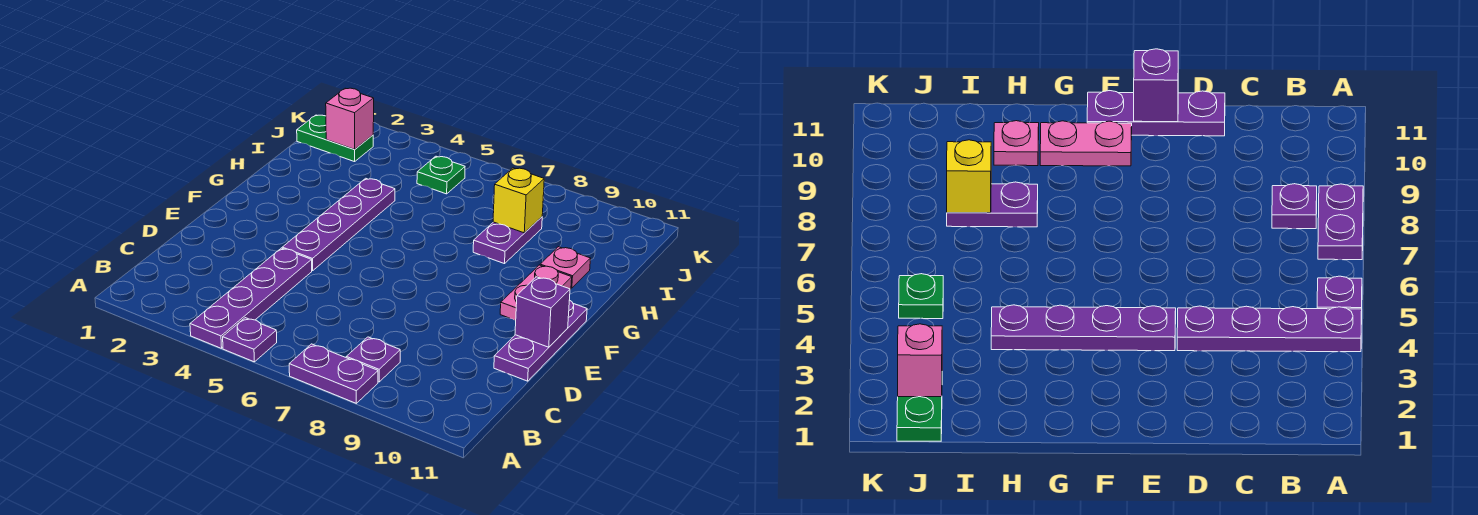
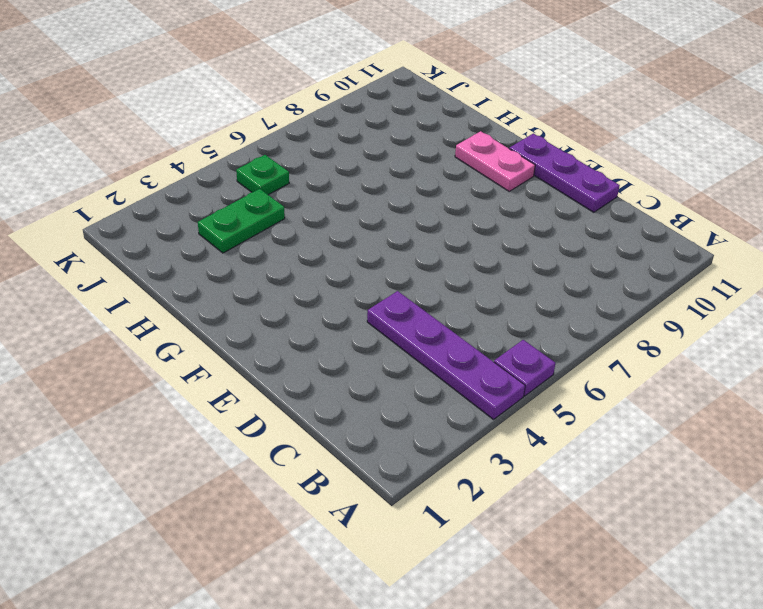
green 1x2 plate [198,189,285,253] -> green 1x2 plate moved to [297,115,373,162]
none -> purple 1x2 plate [289,344,378,403]
none -> purple 1x1 plate [346,337,400,382]
none -> purple 1x4 plate [282,178,395,271]

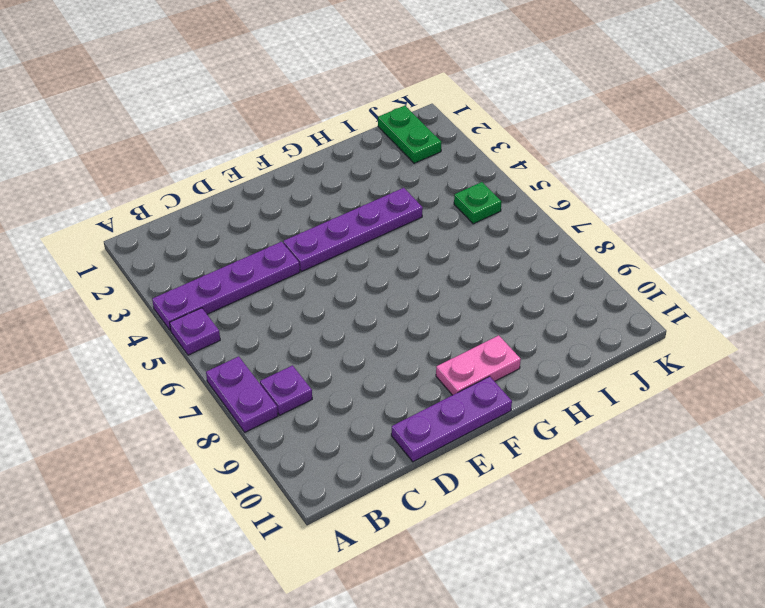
none -> purple 1x2 plate [473,217,542,264]
none -> pink 1x1 plate [540,247,591,288]
none -> purple 1x1 brick [515,277,570,347]

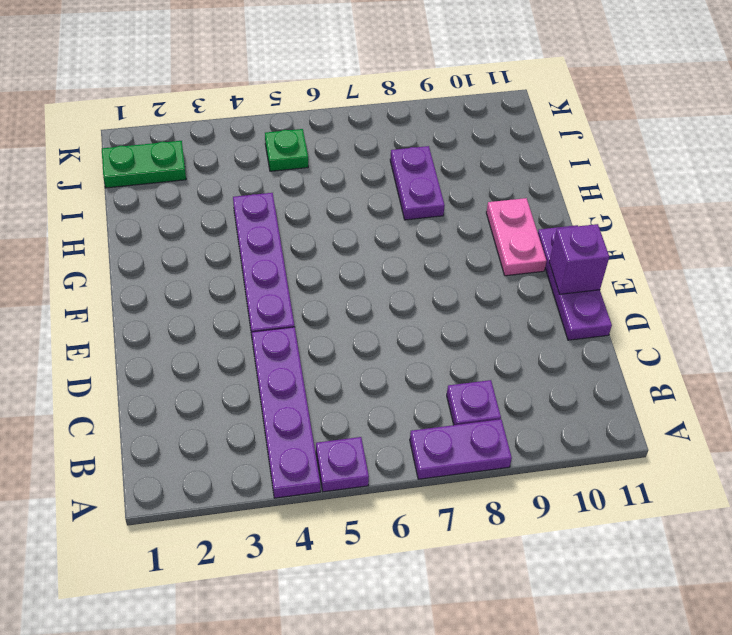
none -> pink 1x1 plate [540,247,591,288]
none -> yellow 1x1 brick [493,168,544,233]
none -> pink 1x1 brick [326,88,374,149]

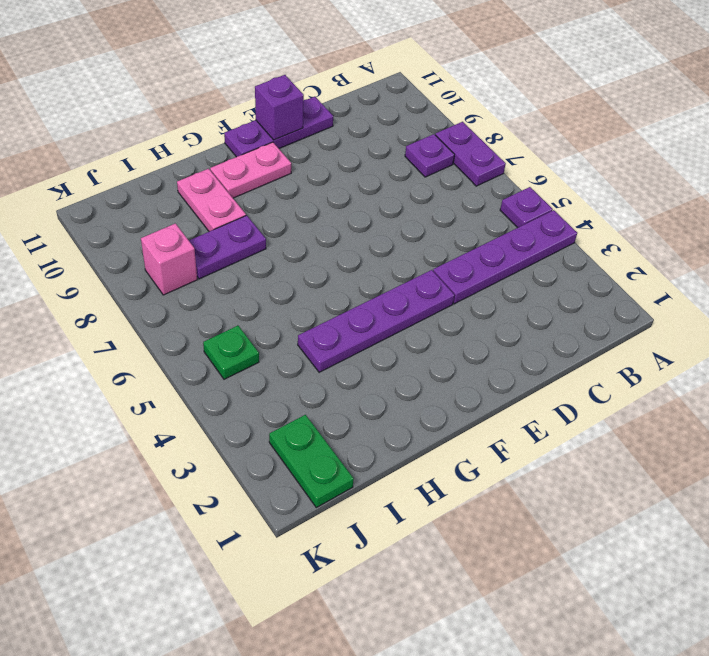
pink 1x2 plate [177,169,246,232] -> pink 1x1 plate [540,247,591,288]
pink 1x1 brick [141,223,197,295] -> pink 1x1 brick moved to [326,88,374,149]
none -> yellow 1x1 brick [493,168,544,233]

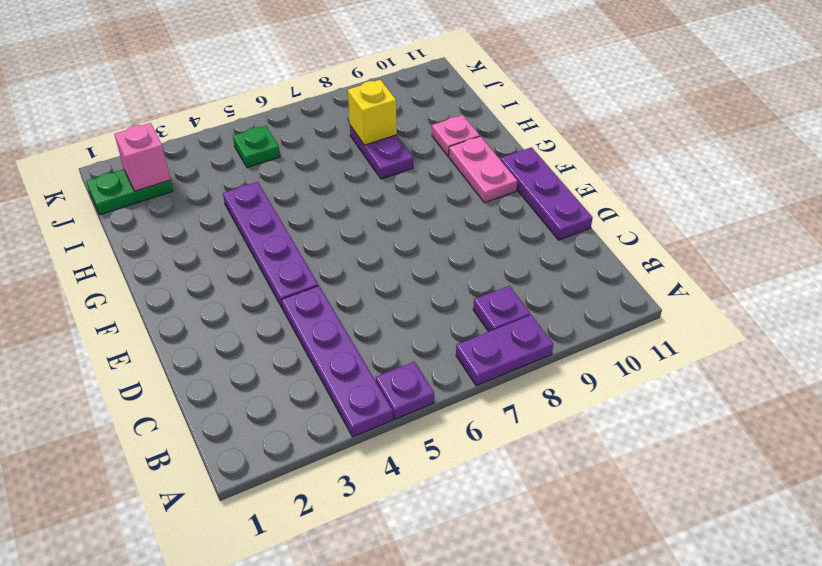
none -> purple 1x1 brick [515,277,570,347]

